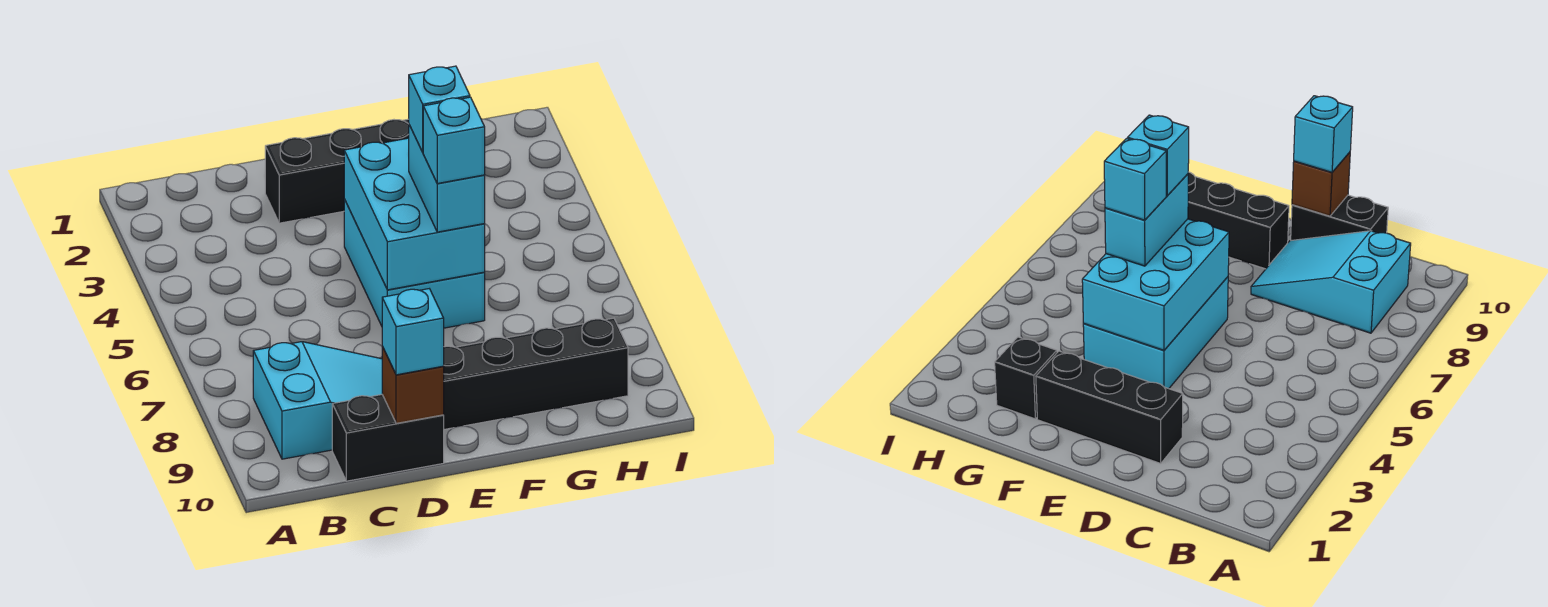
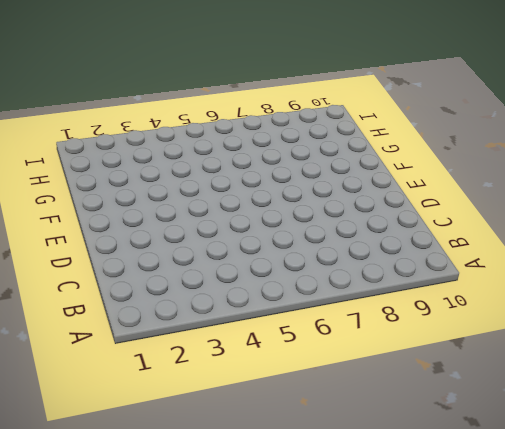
none -> cyan 2x3 slope [253,342,382,459]
none -> black 1x2 brick [332,395,444,481]
none -> black 1x3 brick [265,119,409,223]

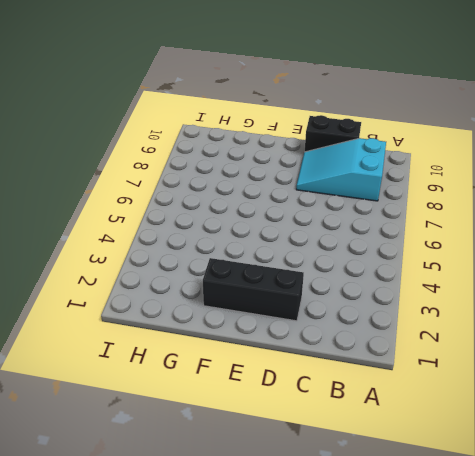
none -> cyan 2x3 brick [344,199,485,328]
none -> black 1x4 brick [443,318,628,429]
none -> black 1x1 brick [995,337,1057,419]

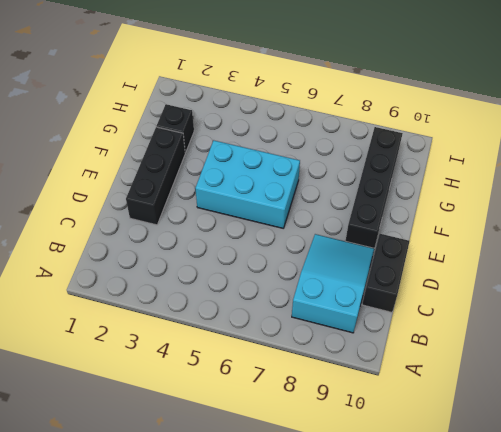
none -> brown 1x1 brick [382,346,444,423]
none -> cyan 2x3 brick [344,138,485,290]
none -> cyan 1x1 brick [382,289,444,375]

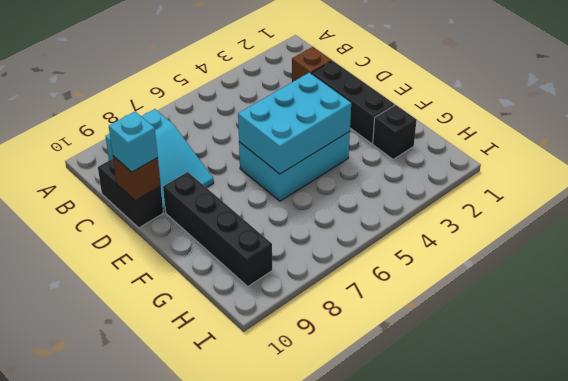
brown 1x1 brick [292,47,332,82] -> none
none -> cyan 1x2 brick [409,125,485,232]
none -> cyan 1x1 brick [409,66,470,152]
none -> cyan 1x1 brick [423,97,485,183]

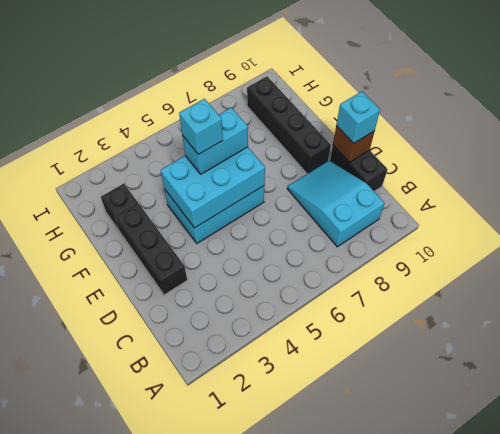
none -> cyan 1x1 brick [423,97,485,183]

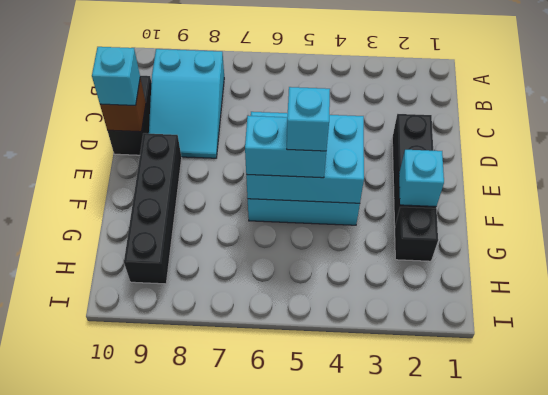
cyan 1x1 brick [399,150,444,207] -> cyan 1x1 brick moved to [423,97,485,183]

